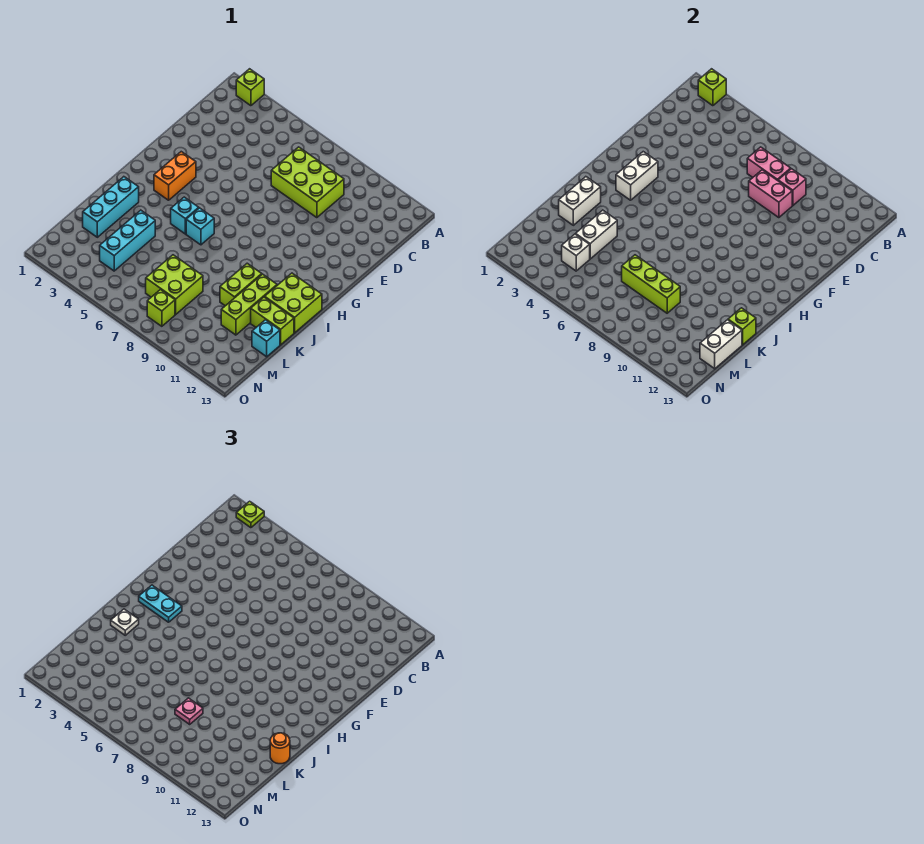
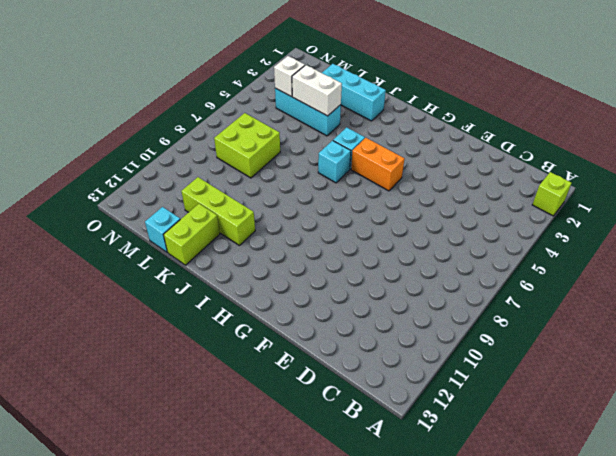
orange 1x2 brick [351,138,404,191] -> orange 1x2 brick moved to [154,152,196,200]
none -> lime 2x3 brick [271,147,344,218]
none -> lime 2x2 brick [265,273,322,333]
none -> lime 1x2 brick [220,263,262,306]
none -> lime 1x1 brick [147,290,175,326]

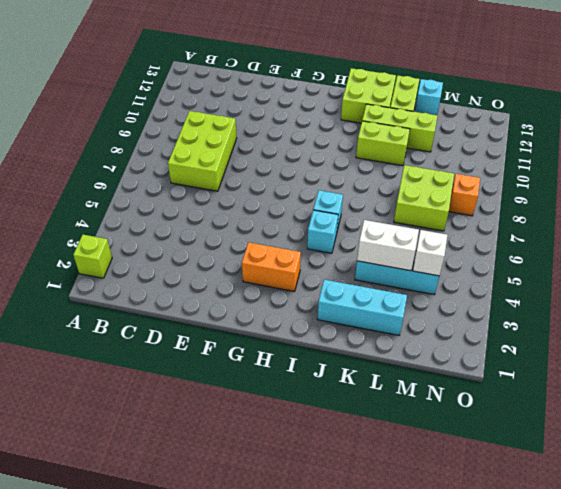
orange 1x1 brick [449,174,480,216] -> lime 1x1 brick [147,290,175,326]
none -> lime 1x1 brick [698,69,726,106]
none -> pink 1x2 brick [747,147,791,181]
none -> pink 1x1 brick [778,169,806,206]
none -> pink 1x2 brick [749,170,792,218]

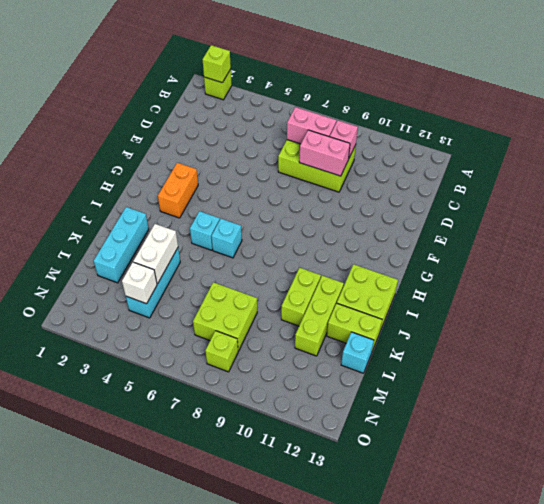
none -> white 1x2 brick [616,152,658,200]
none -> white 1x2 brick [559,177,601,225]
none -> lime 1x1 brick [728,308,756,345]
none -> lime 1x3 brick [622,255,680,313]

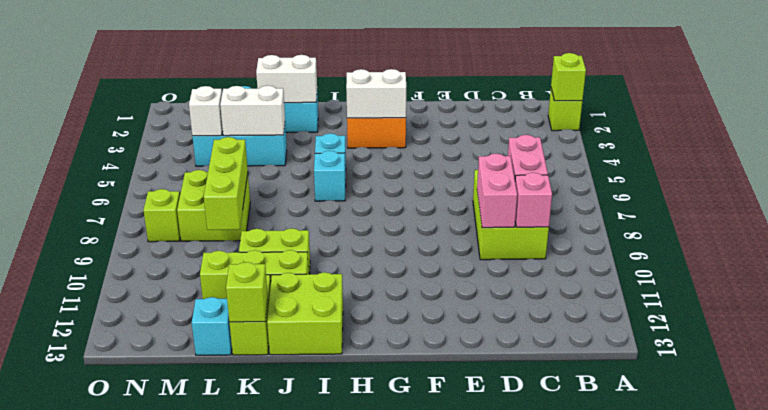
none -> white 1x2 brick [700,320,742,369]
none -> lime 1x1 plate [236,501,264,528]
none -> cyan 1x2 plate [139,585,182,622]
none -> white 1x1 plate [111,609,139,635]

